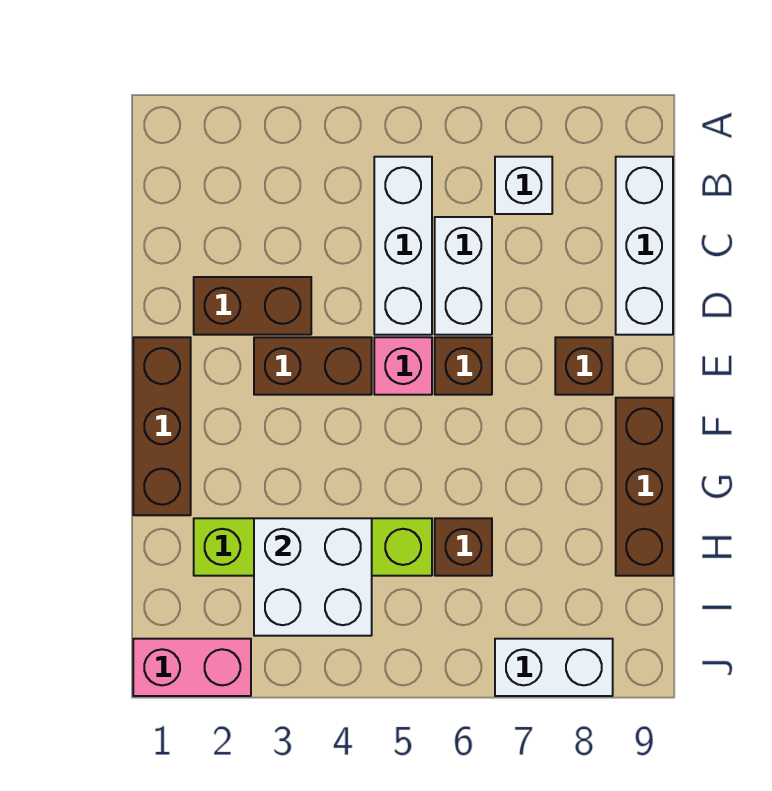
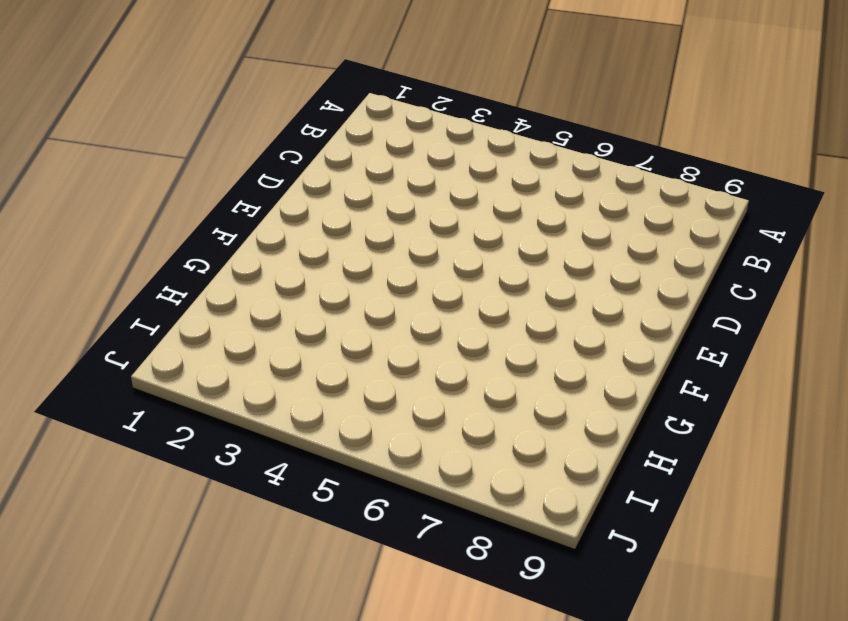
none -> white 1x3 brick [374,157,432,335]
none -> white 1x1 brick [495,157,552,214]
none -> white 1x3 brick [616,157,673,335]

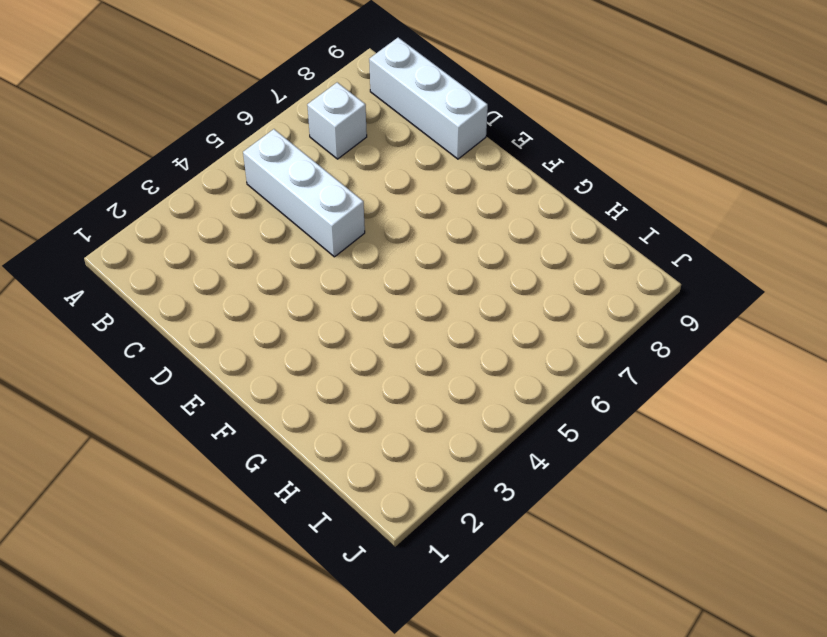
none -> white 1x2 brick [435,217,492,335]
none -> brown 1x2 brick [194,277,311,335]
none -> brown 1x3 brick [133,337,191,515]

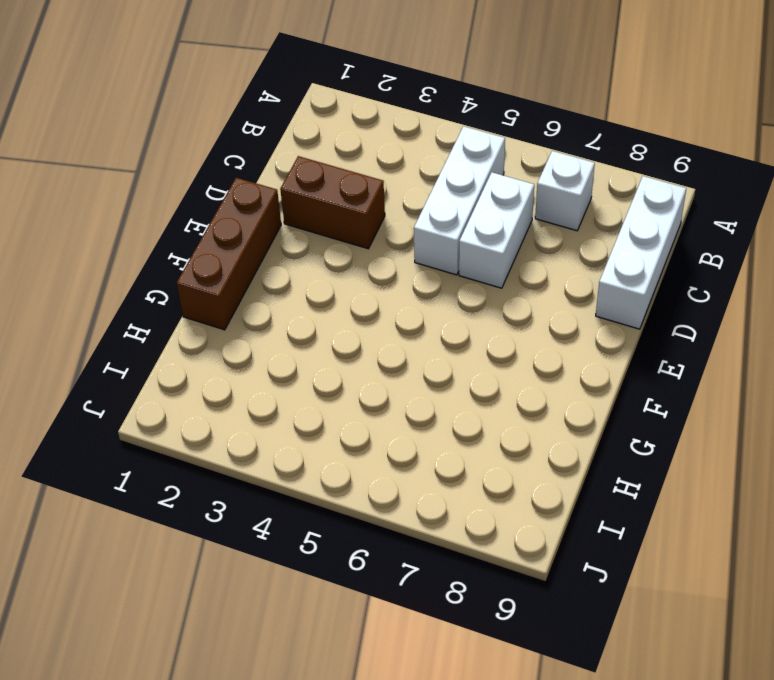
none -> brown 1x2 brick [254,337,372,395]
none -> pink 1x1 brick [374,337,432,395]
none -> brown 1x1 brick [435,337,492,395]

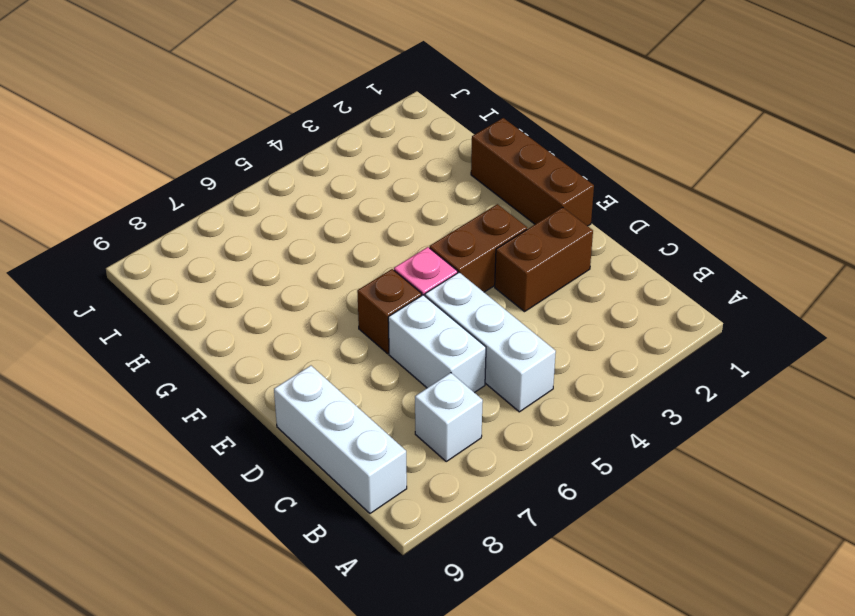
none -> brown 1x1 brick [555,337,613,395]
none -> brown 1x3 brick [616,398,673,576]
none -> lime 1x4 brick [194,518,432,576]

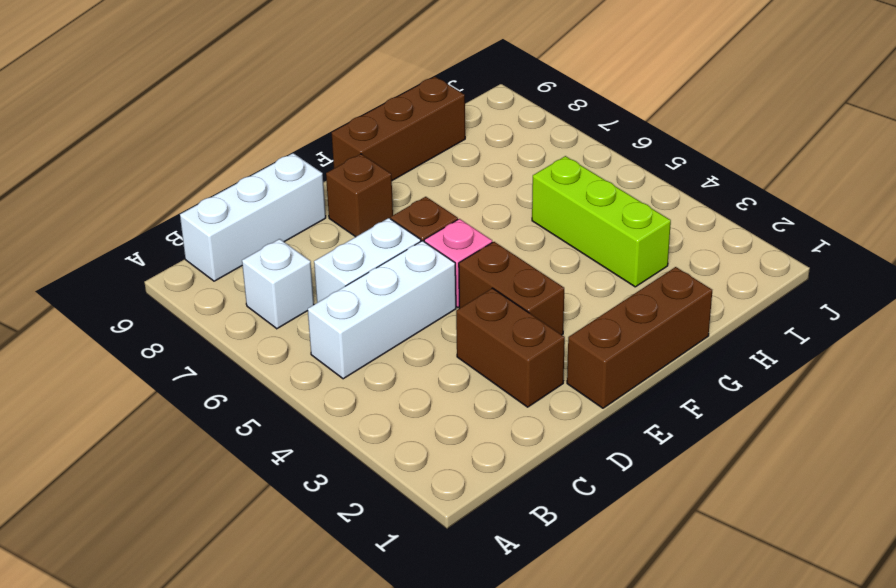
lime 1x3 brick [532,156,671,287] -> lime 1x4 brick [194,518,432,576]
none -> brown 1x1 brick [435,518,492,576]
none -> pink 1x2 brick [133,639,251,696]
none -> white 1x2 brick [495,639,613,696]

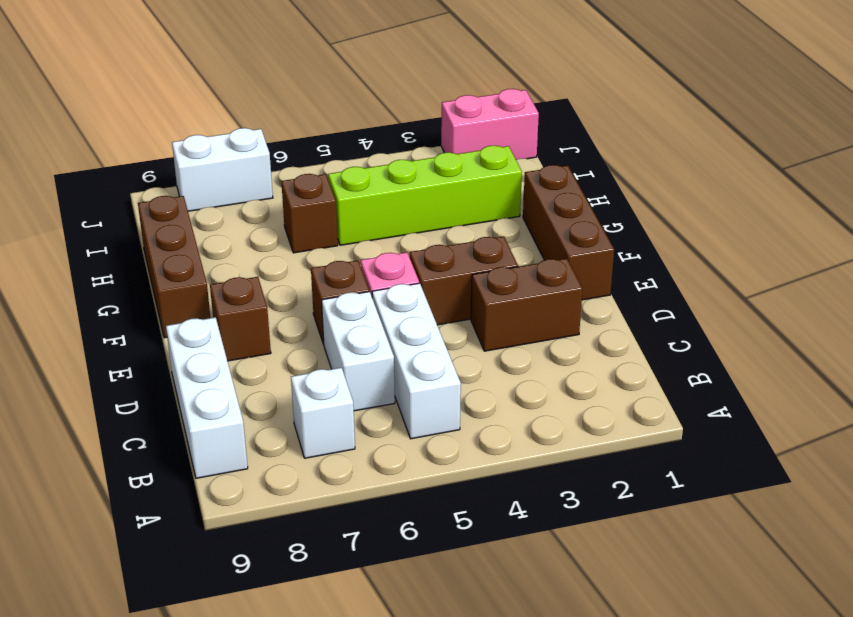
none -> white 2x2 brick [254,518,372,636]

